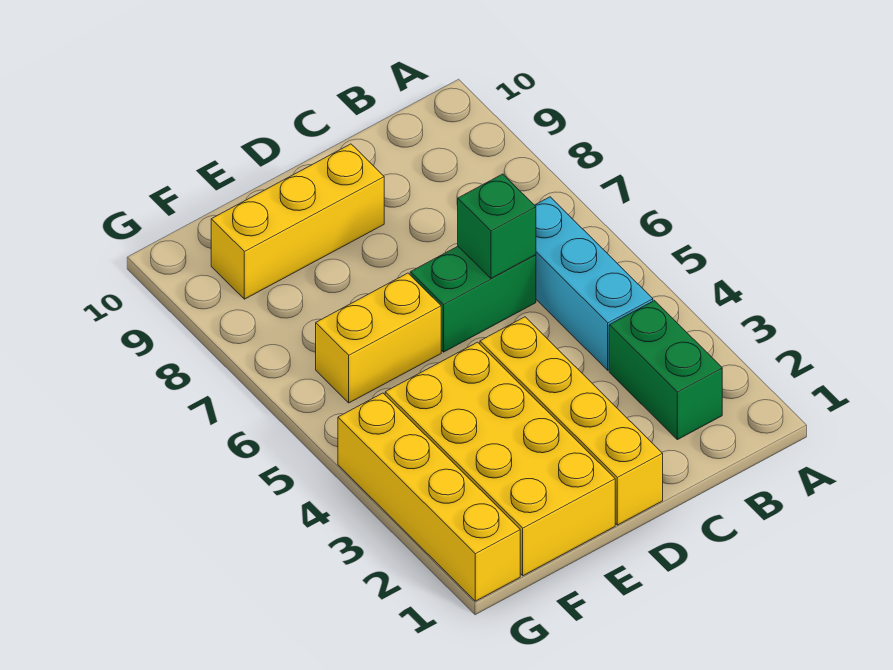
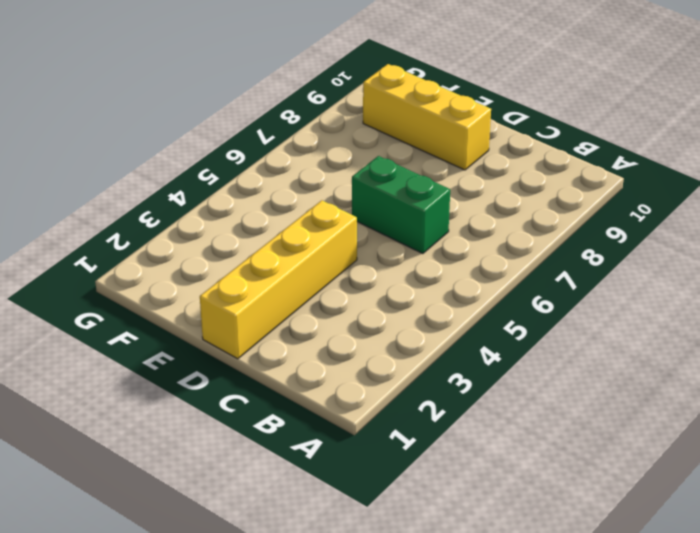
none -> green 1x2 brick [609,301,722,440]
none -> cyan 1x3 brick [535,197,653,370]

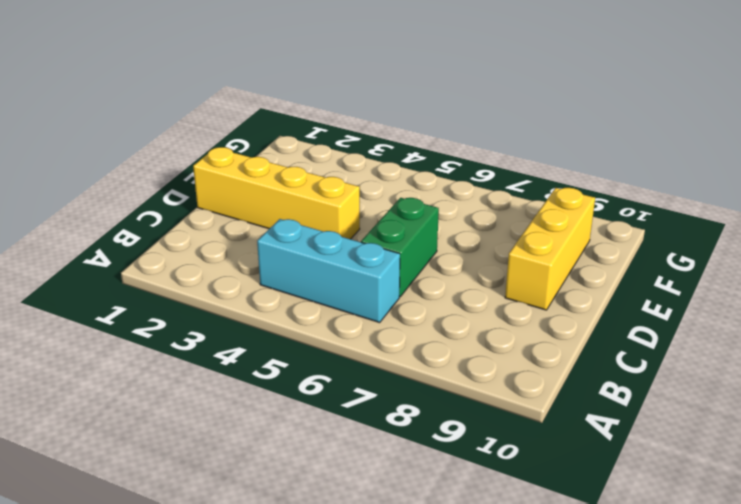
none -> green 1x2 brick [609,301,722,440]
none -> yellow 2x4 brick [385,342,615,576]

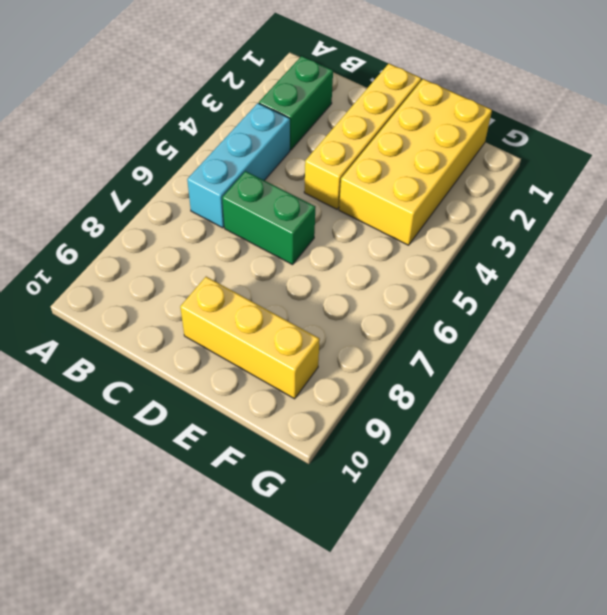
none -> yellow 1x2 brick [316,273,441,403]
none -> yellow 1x4 brick [338,393,520,601]

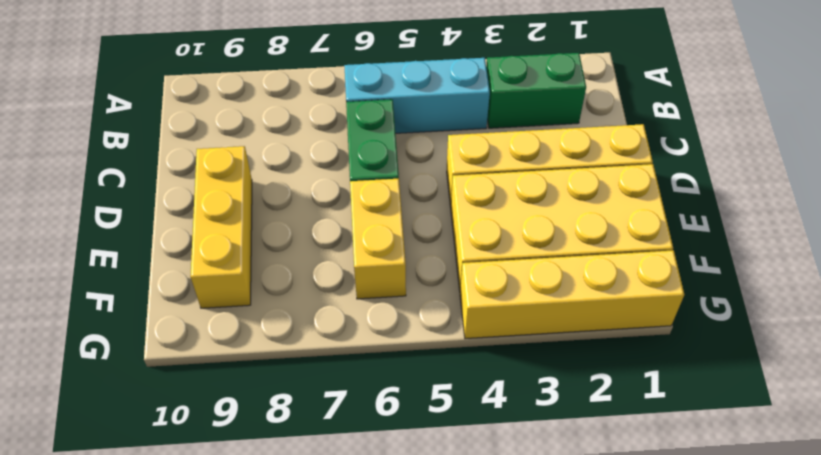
none -> green 1x1 brick [458,174,536,278]

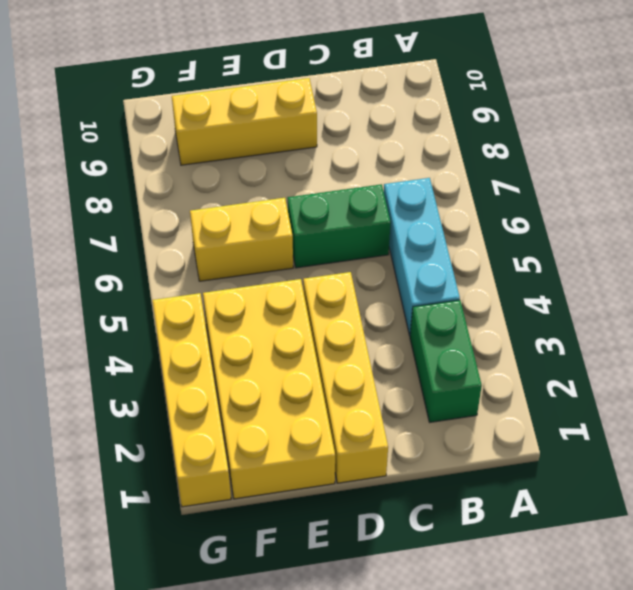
none -> green 1x1 brick [458,174,536,278]

